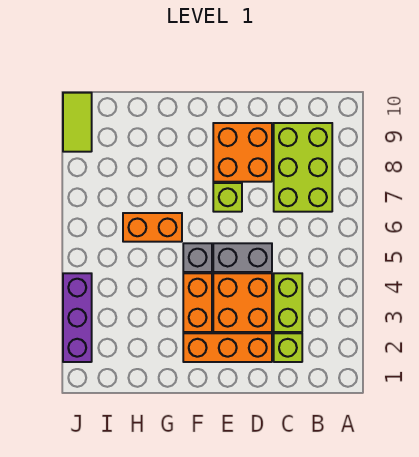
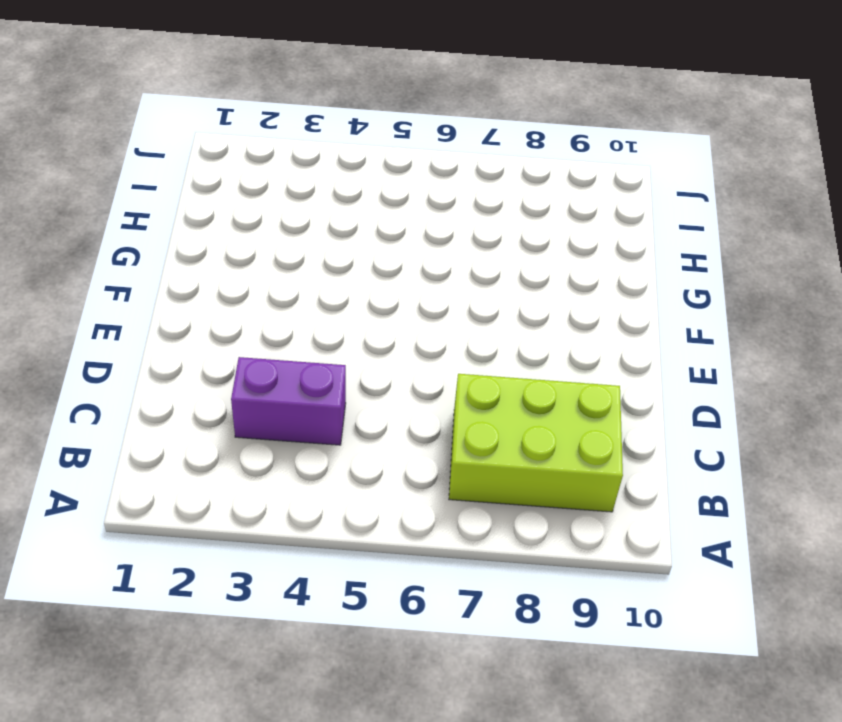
purple 1x2 brick [231,357,346,445] -> lime 1x2 brick [274,273,302,332]
none -> lime 1x1 brick [274,333,302,362]
none -> orange 1x3 brick [183,333,272,362]
none -> orange 2x2 brick [213,273,272,332]

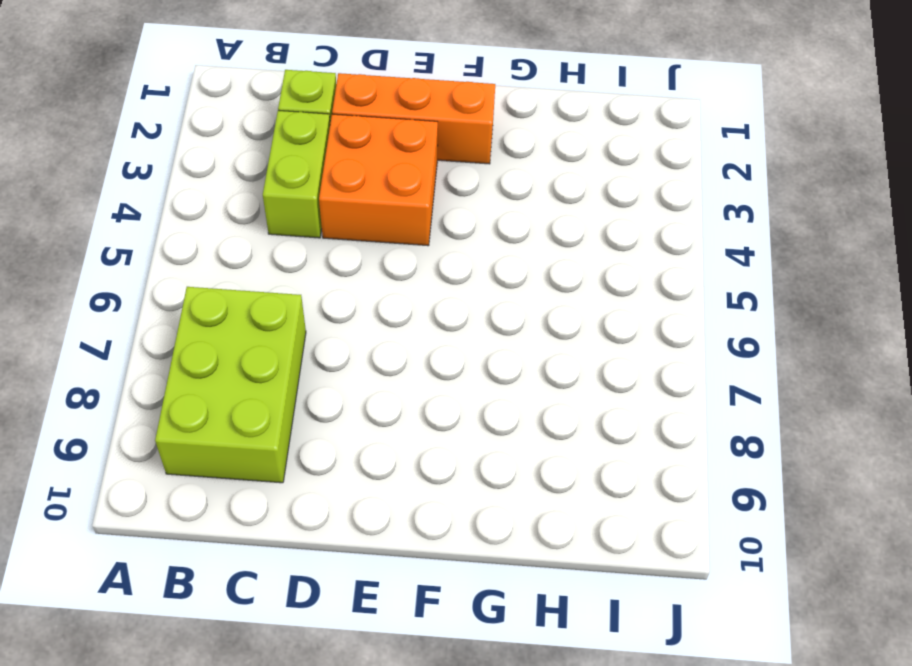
none -> grey 1x2 brick [213,243,272,272]
none -> orange 2x2 brick [213,123,272,182]
none -> lime 1x1 brick [213,183,242,212]

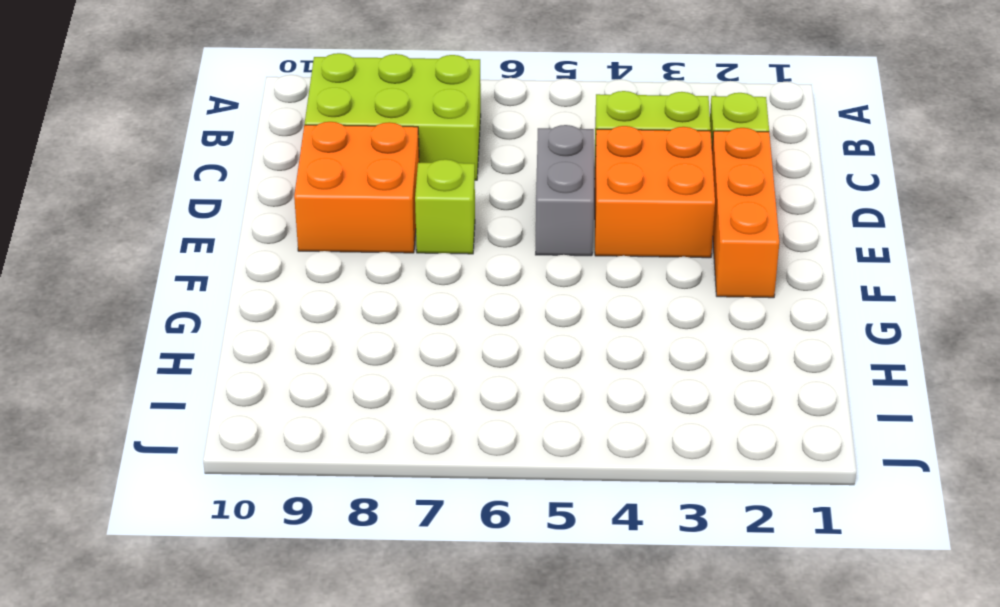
none -> orange 1x2 brick [183,273,212,332]
none -> grey 1x1 brick [183,243,212,272]
none -> orange 1x2 brick [123,213,182,242]

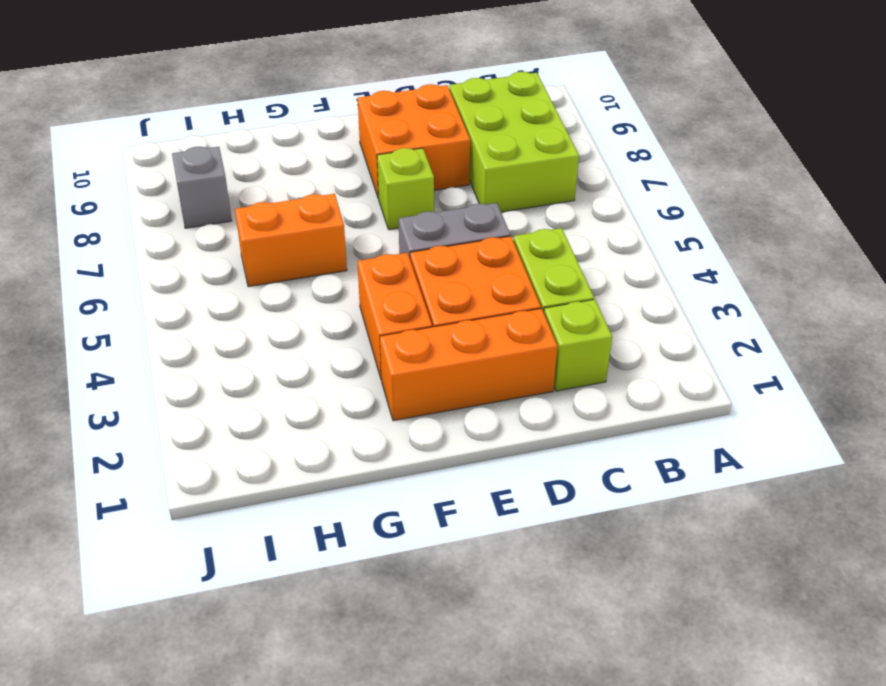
grey 1x1 brick [172,147,232,228] -> grey 1x1 brick moved to [183,243,212,272]
none -> purple 1x3 brick [63,273,92,362]
none -> lime 1x2 tile [63,93,92,152]

